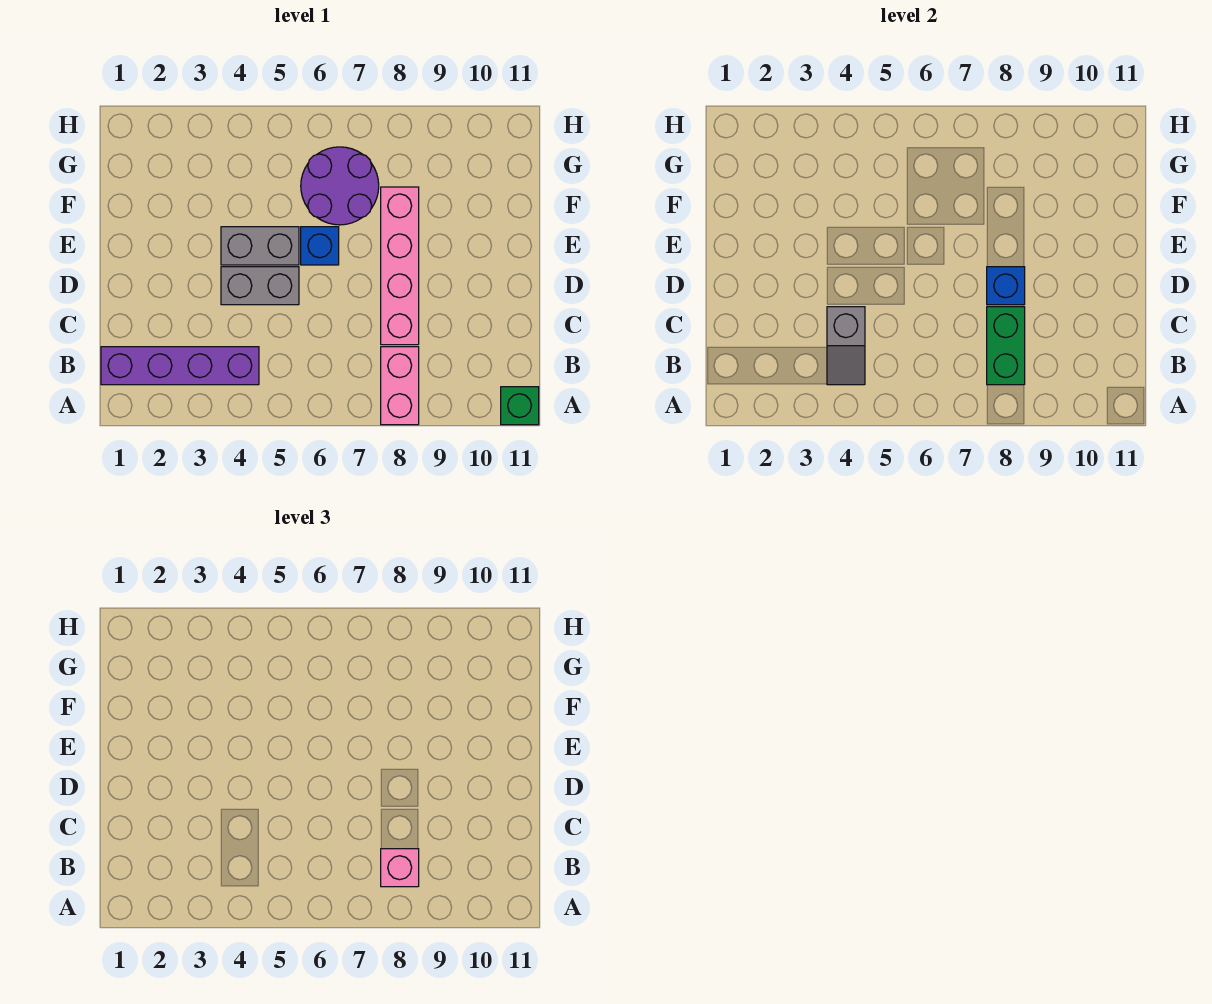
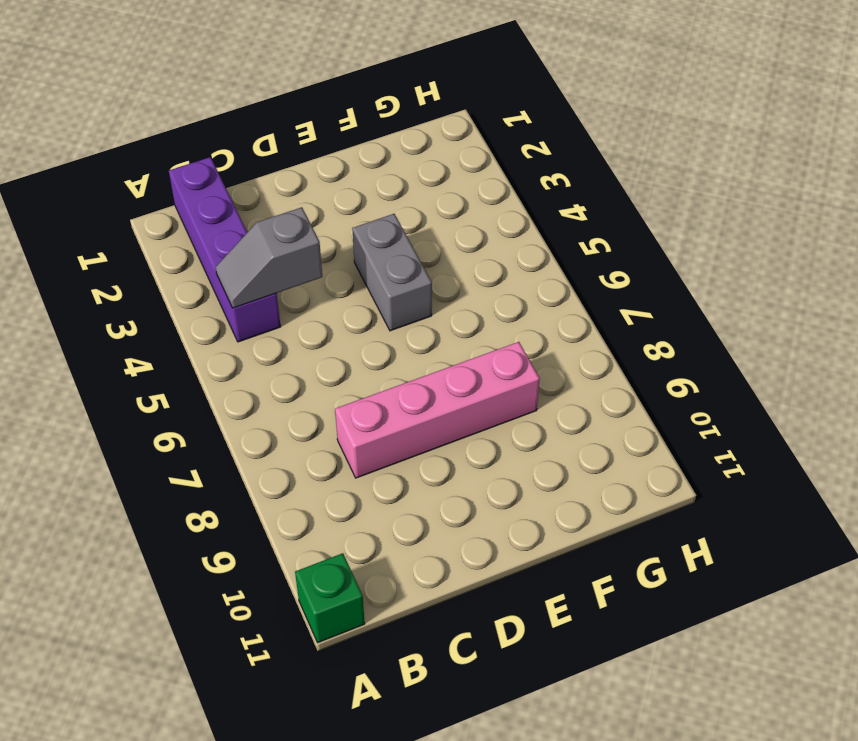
none -> pink 1x2 brick [381,347,419,425]
none -> grey 1x2 brick [221,267,299,305]
none -> blue 1x1 brick [301,227,339,265]

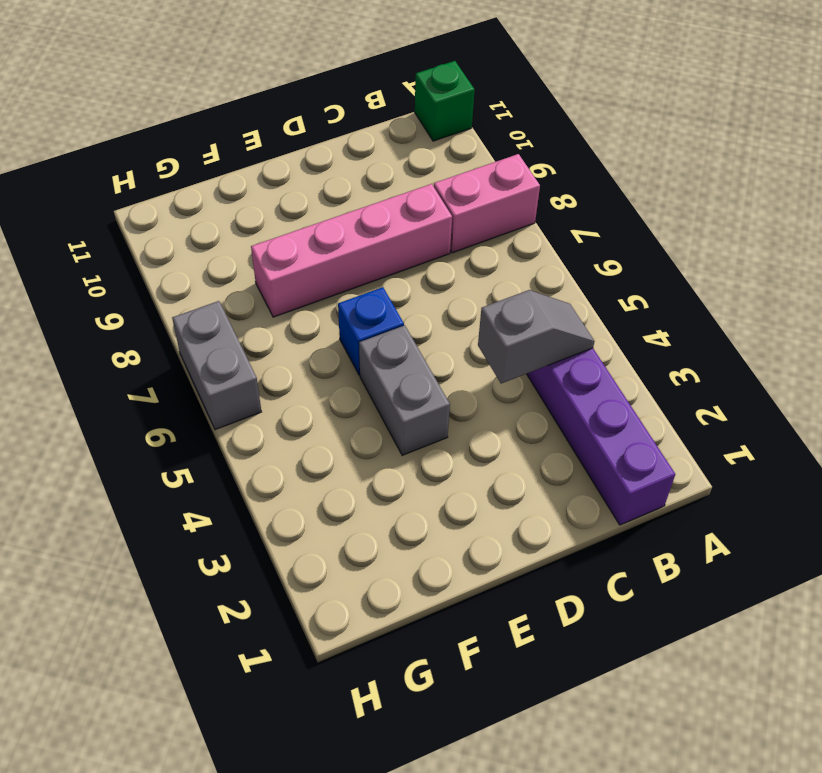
grey 1x2 brick [172,301,261,430] -> grey 1x2 brick moved to [221,267,299,305]
none -> purple 2x2 round brick [301,147,379,225]
none -> green 1x2 brick [987,307,1025,385]
none -> blue 1x1 brick [987,267,1025,305]

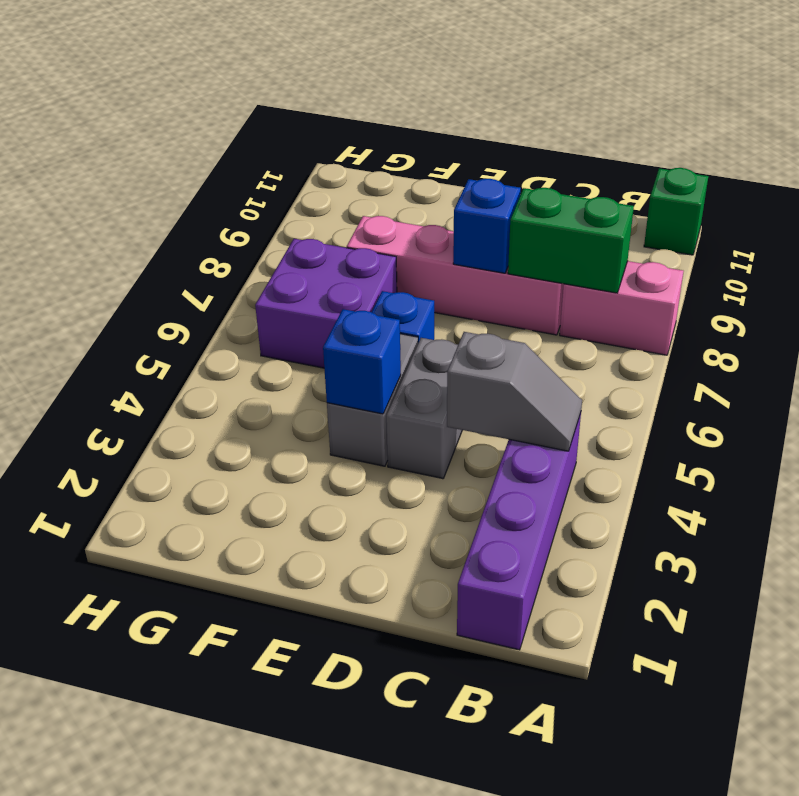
blue 1x1 brick [323,309,401,414] -> none
purple 2x2 brick [255,239,397,368] -> purple 2x2 round brick [301,147,379,225]
none -> pink 1x1 brick [381,849,419,887]

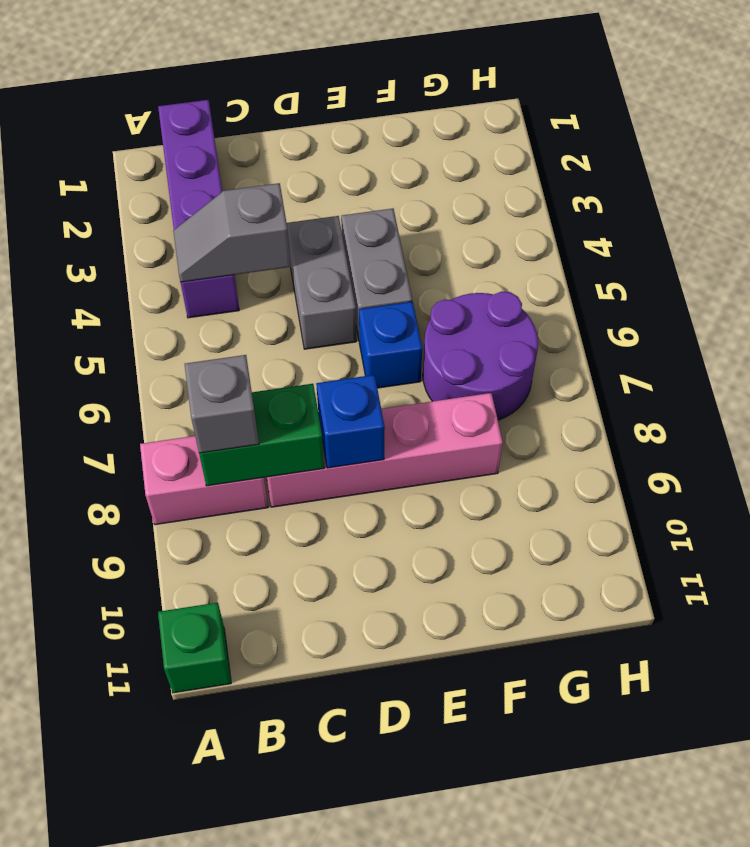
grey 1x1 brick [185,355,259,453] -> pink 1x1 brick [381,849,419,887]

